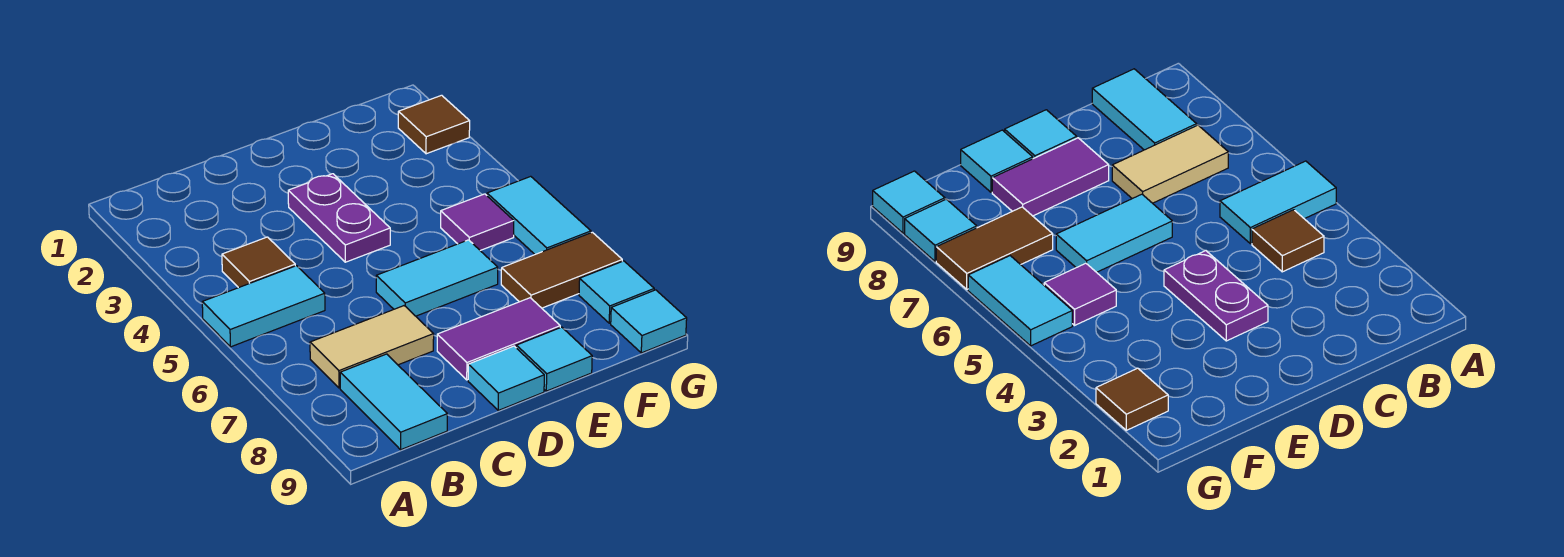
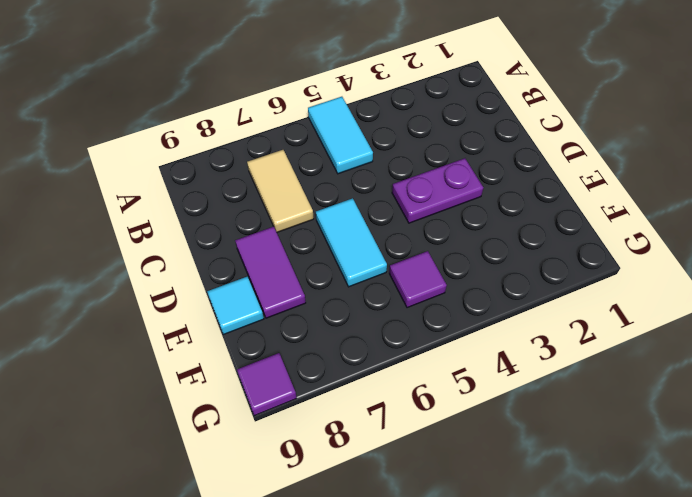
purple 1x1 tile [237,353,297,416] -> cyan 1x1 tile [611,290,687,353]
none -> brown 1x1 tile [222,237,295,288]
none -> cyan 1x2 tile [340,354,447,450]
none -> cyan 1x1 tile [468,346,544,410]

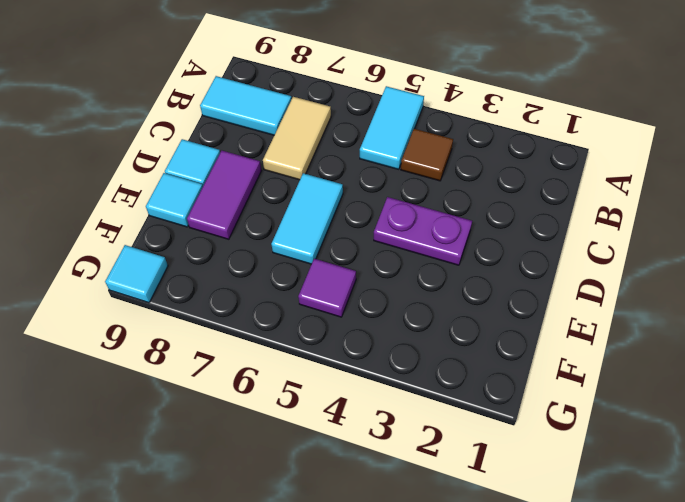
none -> brown 1x2 tile [501,232,622,308]
none -> brown 1x1 tile [398,95,470,154]
none -> cyan 1x2 tile [487,176,591,254]

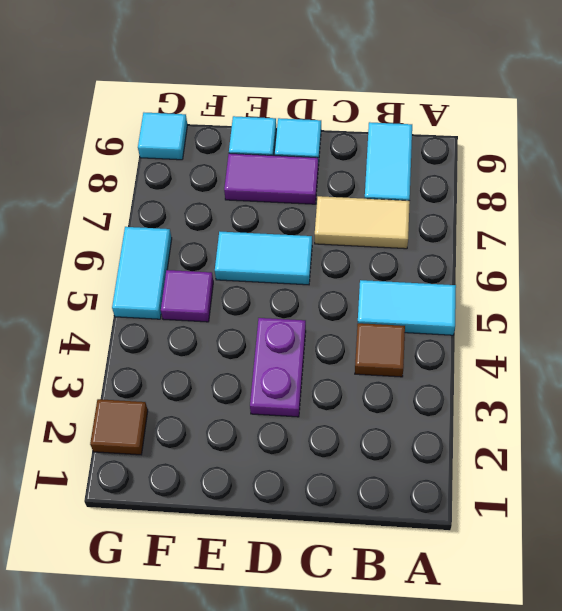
none -> brown 1x2 tile [501,232,622,308]
none -> cyan 1x1 tile [579,261,654,323]

